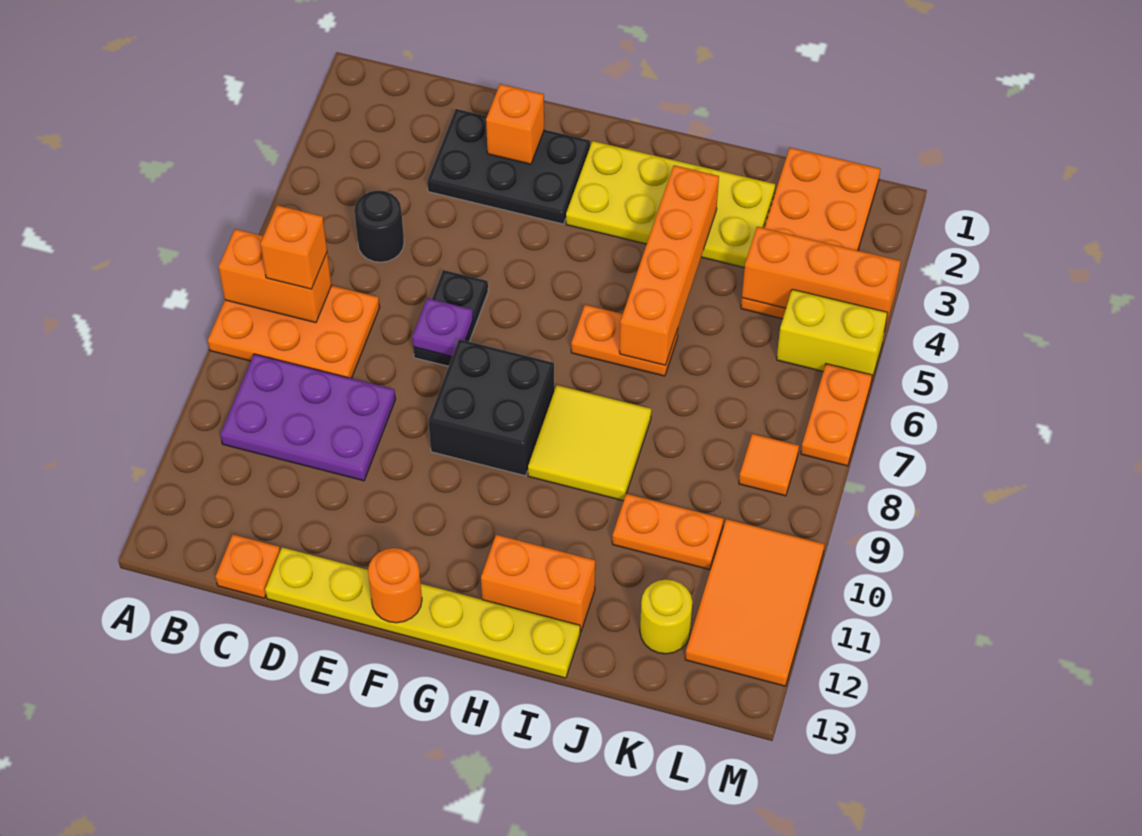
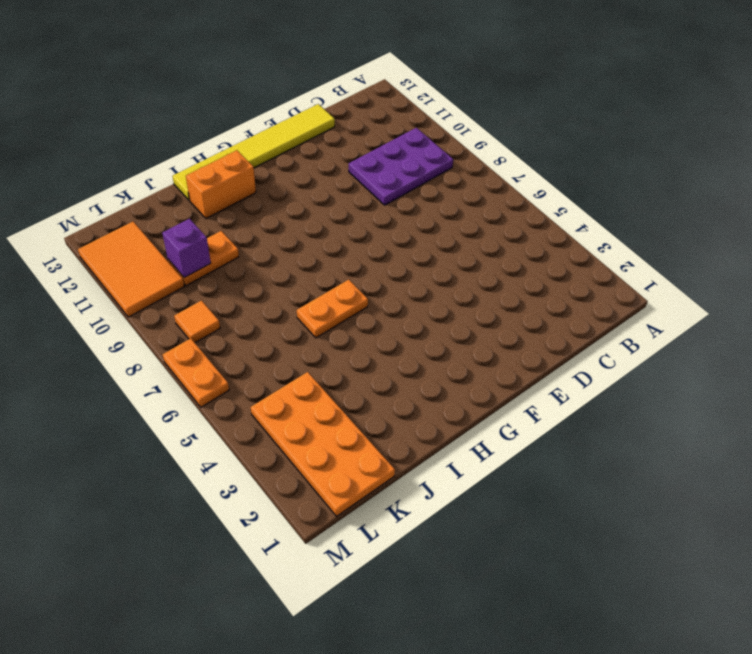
yellow 1x6 tile [172,104,335,201] -> yellow 1x6 plate [265,547,580,678]
purple 1x1 brick [162,219,211,278] -> none
none -> orange 2x3 plate [208,286,380,378]
none -> black 1x1 round brick [354,191,404,262]
none -> orange 1x1 plate [216,535,280,598]

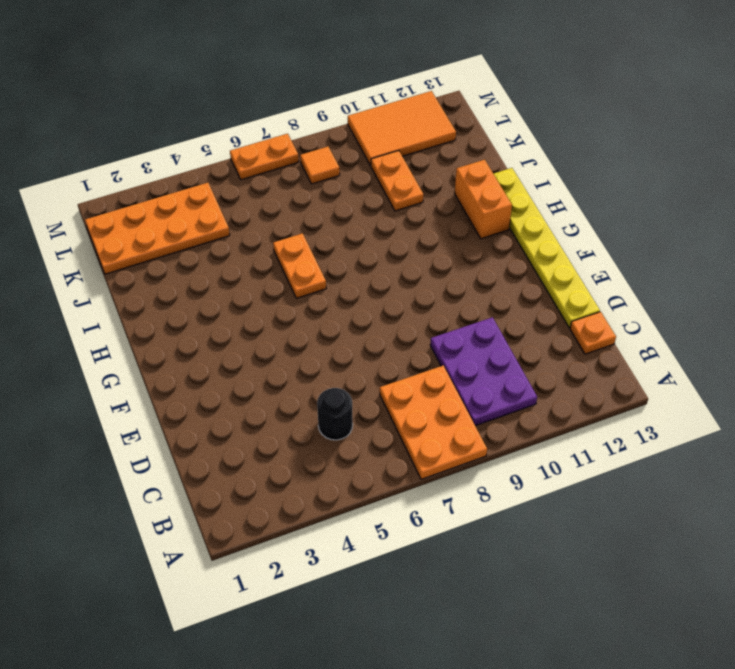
none -> black 2x3 plate [427,109,590,224]
none -> black 1x2 plate [413,270,488,366]
none -> black 2x2 brick [428,339,554,476]

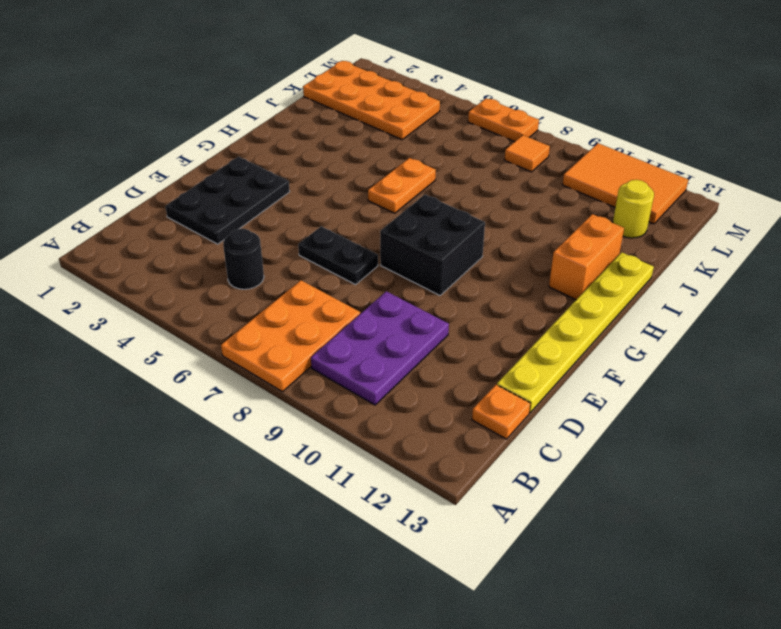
none -> yellow 2x4 plate [566,141,775,268]
none -> yellow 2x2 tile [528,385,651,501]
none -> orange 1x2 plate [612,494,723,570]

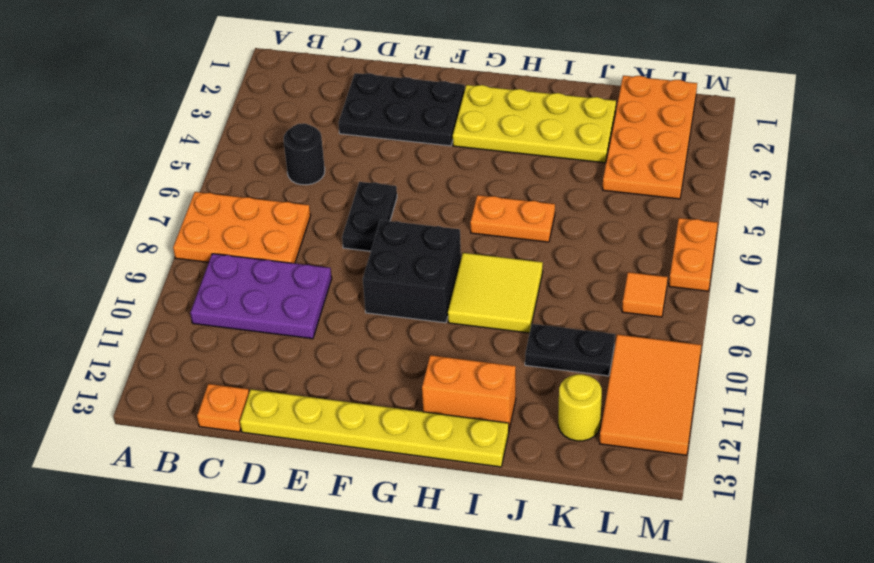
black 1x2 plate [525,324,615,376] -> orange 1x2 plate [612,494,723,570]
none -> yellow 1x2 brick [777,289,888,379]
none -> orange 1x2 brick [219,229,332,323]
none -> orange 1x1 brick [486,84,544,164]

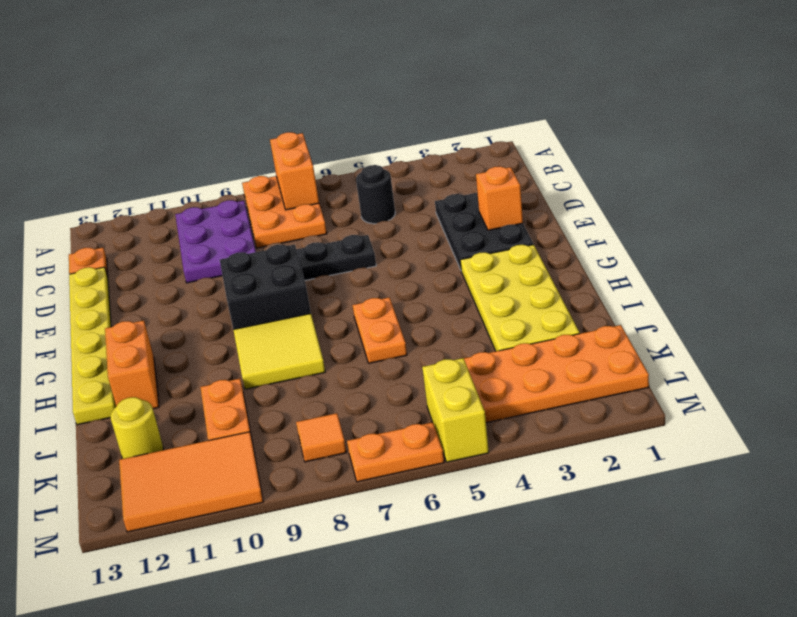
none -> purple 1x1 plate [412,298,473,357]
none -> orange 1x1 round brick [368,548,422,623]
none -> orange 1x4 brick [620,165,719,365]

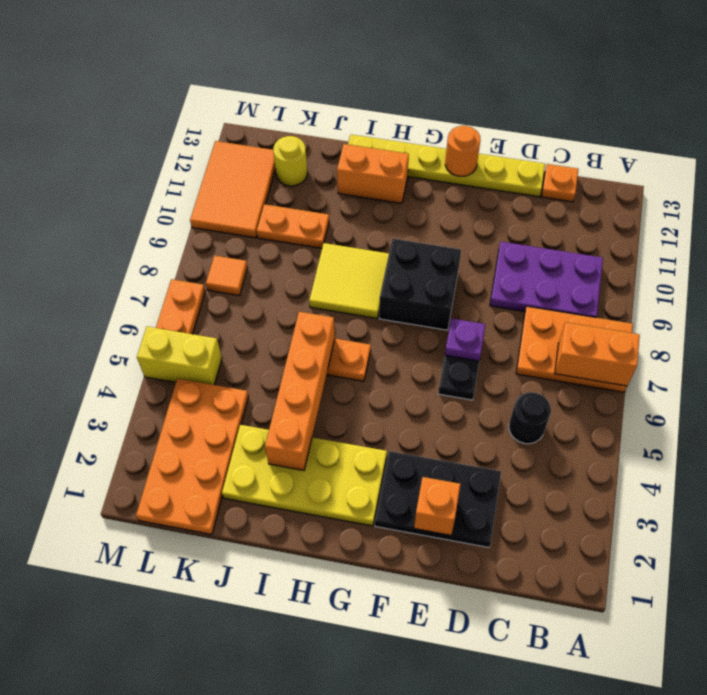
none -> orange 1x3 brick [742,227,901,332]
none -> orange 1x1 brick [260,205,327,289]

